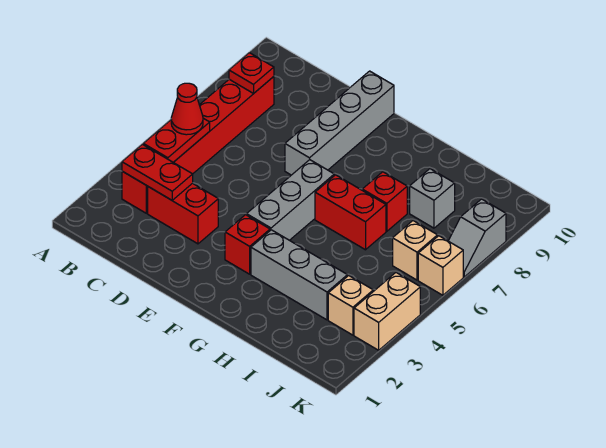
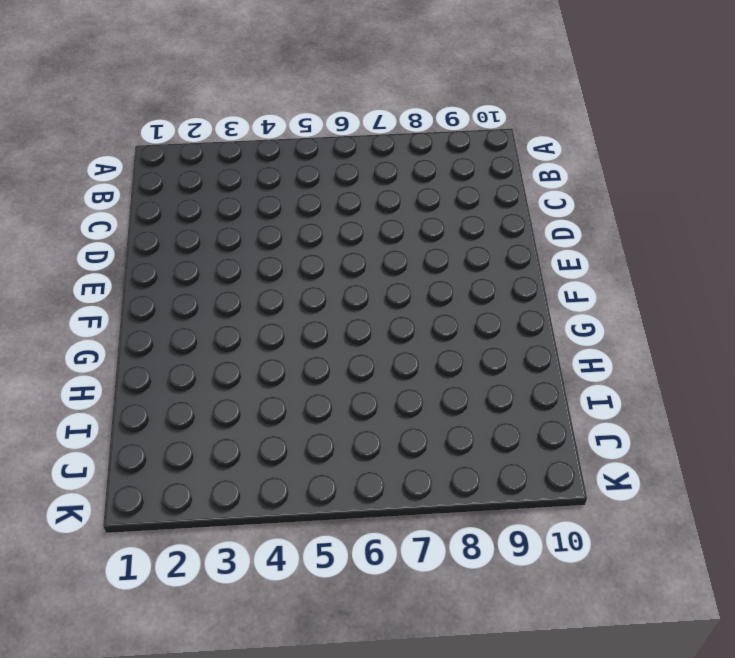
none -> red 1x6 brick [122,77,274,213]
none -> red 1x2 brick [148,183,218,244]
none -> grey 1x4 brick [285,71,394,175]

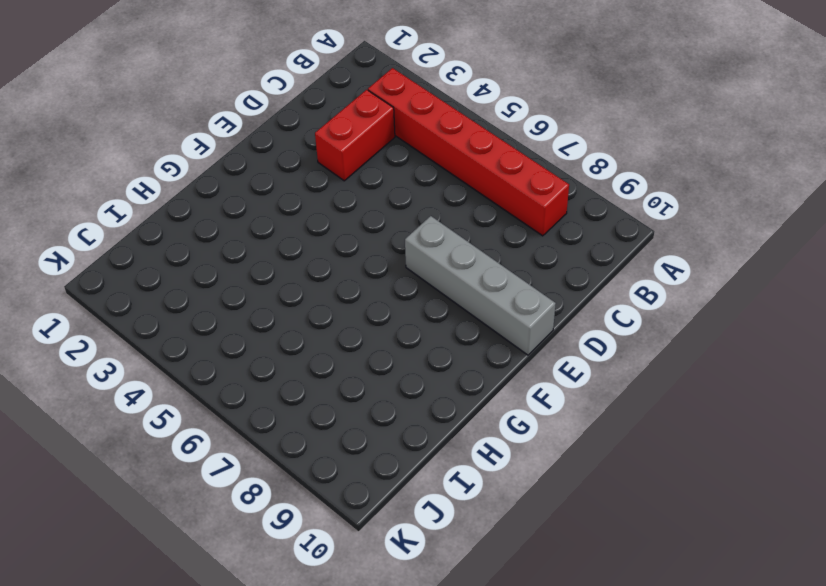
none -> red 1x1 brick [225,215,270,274]
none -> grey 1x3 brick [247,160,334,240]
none -> grey 1x3 brick [251,230,347,320]

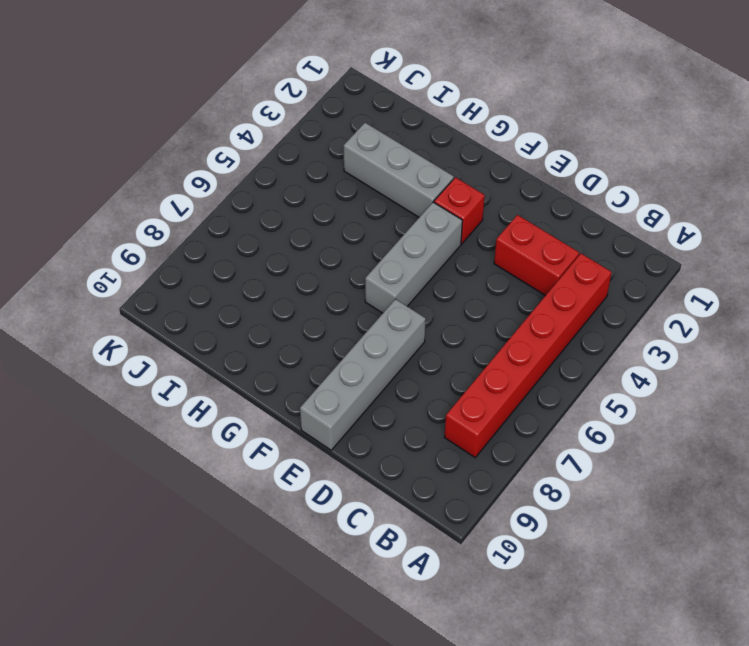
none -> red 1x2 brick [315,175,386,250]
none -> red 1x1 brick [362,172,407,231]
none -> grey 1x1 brick [410,169,455,228]

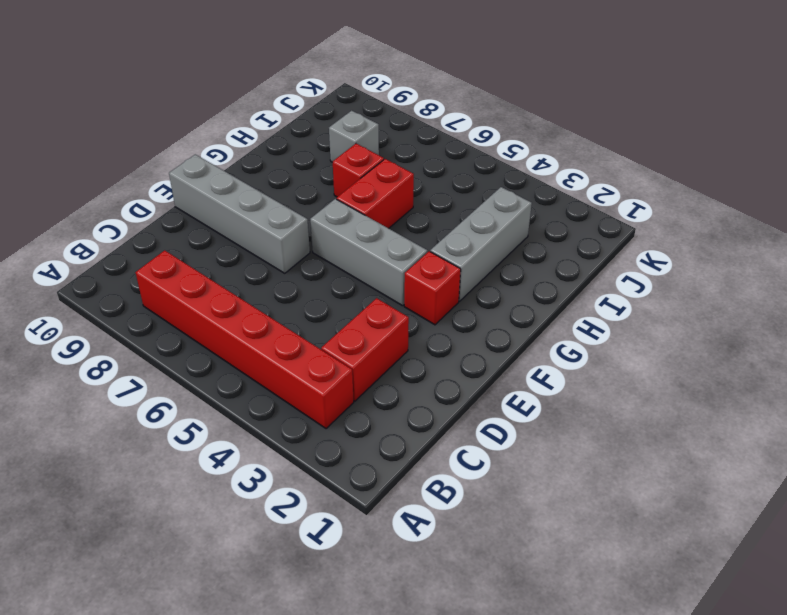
none -> tan 1x1 brick [328,276,373,335]
none -> tan 1x1 brick [393,221,437,280]
none -> tan 1x2 brick [354,273,420,350]

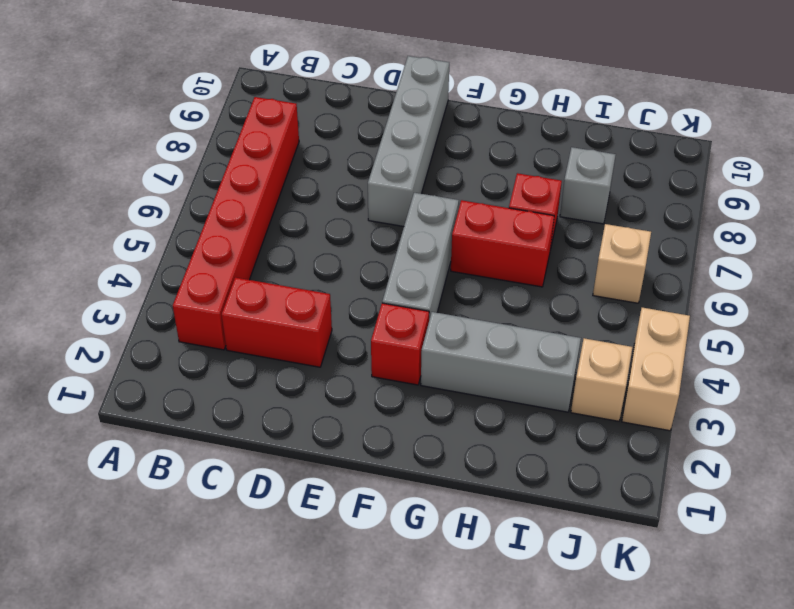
none -> tan 1x1 brick [418,236,463,295]
none -> grey 1x2 slope [449,199,506,277]
none -> red 1x2 plate [122,144,193,200]

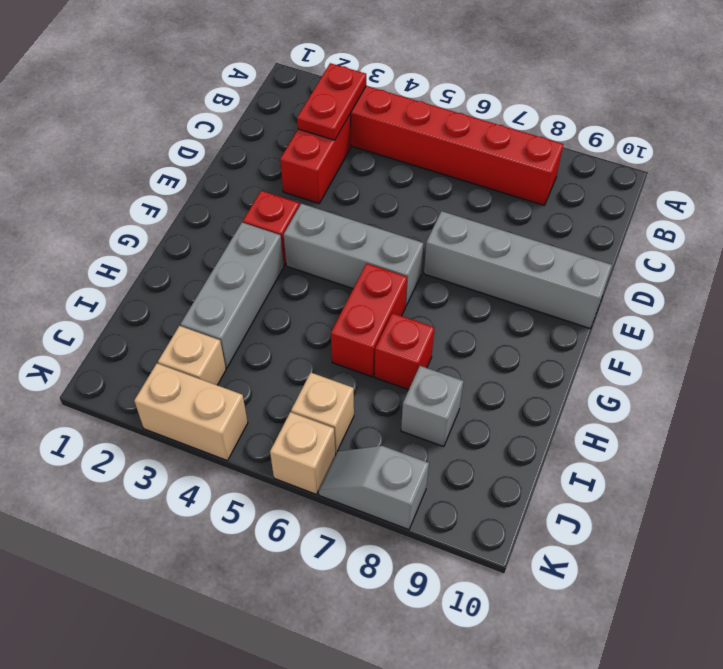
none -> red 1x2 plate [143,118,210,162]
none -> red 1x1 plate [229,53,274,93]
none -> red 1x1 cone [171,83,203,135]

